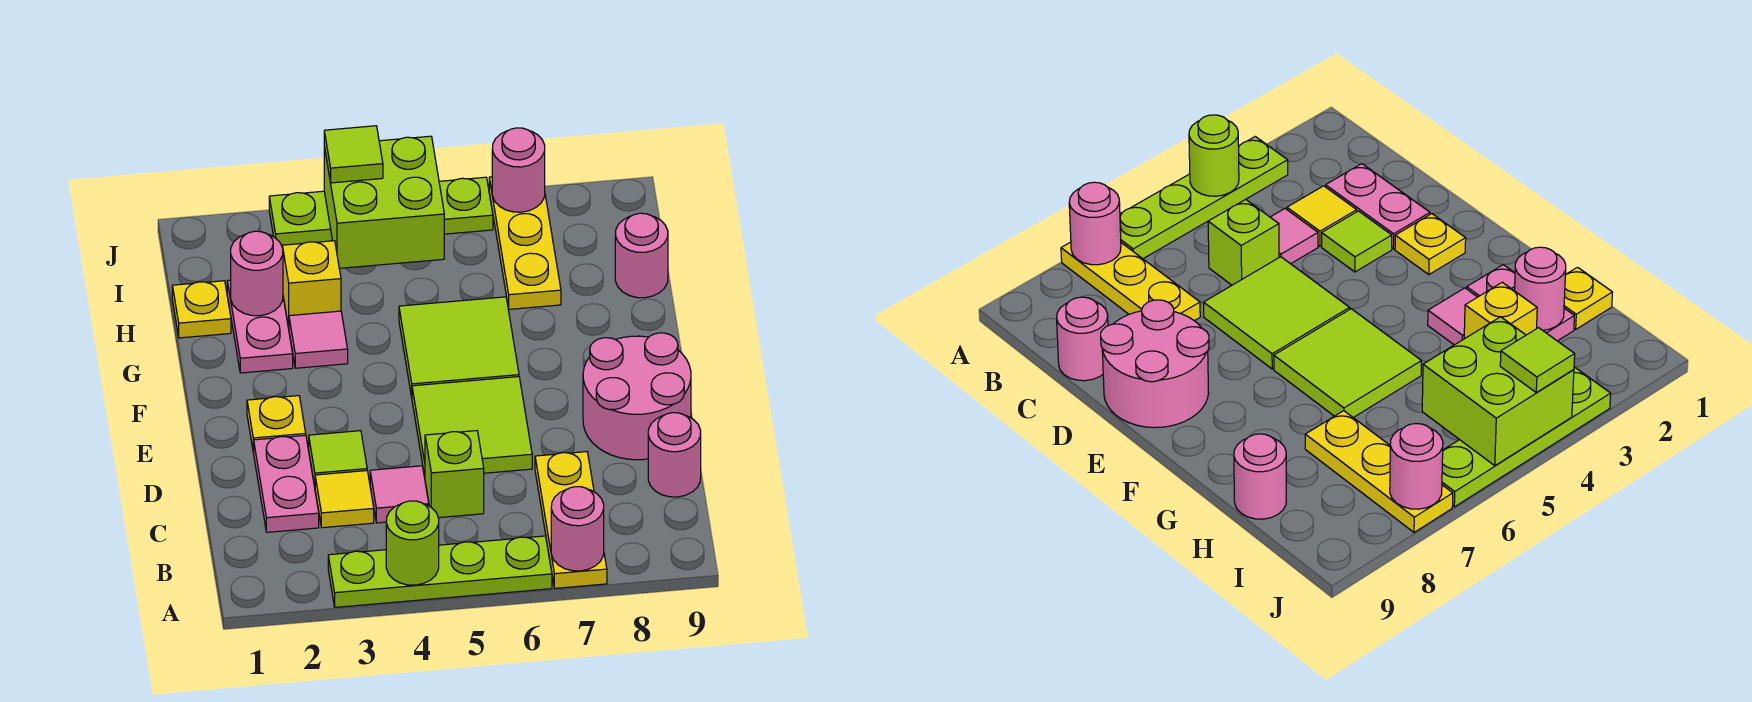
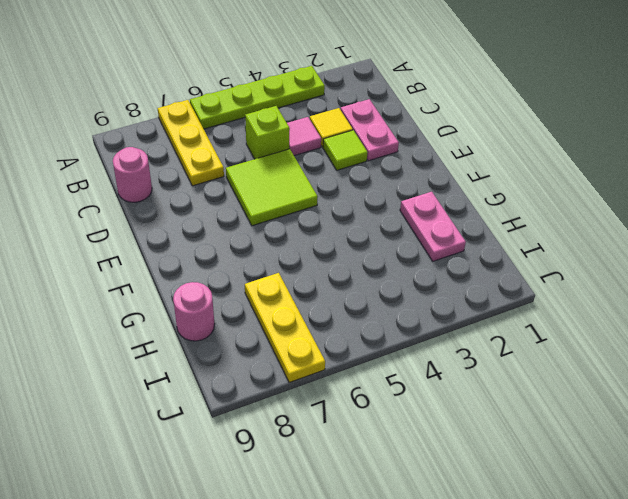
none -> pink 2x2 round brick [583,333,691,460]
none -> yellow 1x1 plate [247,396,306,452]
none -> lime 2x2 tile [399,297,519,397]

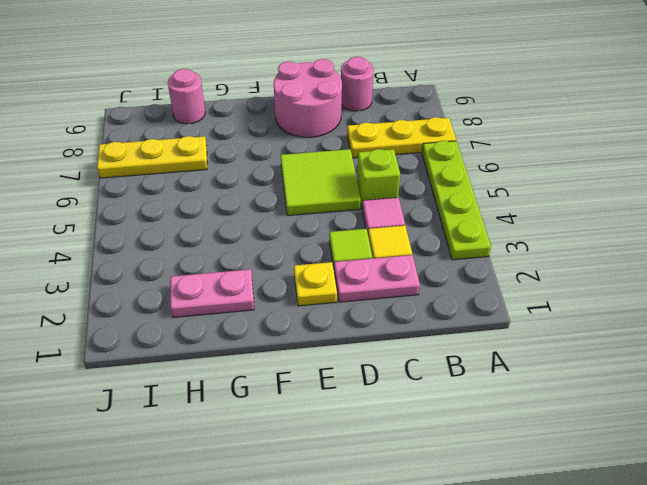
none -> lime 2x2 tile [399,297,519,397]
none -> pink 1x1 tile [289,311,348,368]
none -> yellow 1x1 plate [172,281,231,338]

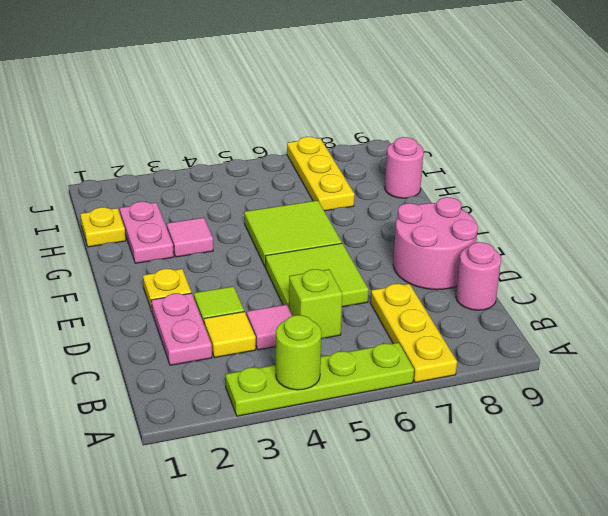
none -> yellow 1x1 brick [282,241,341,328]
none -> lime 1x4 plate [269,177,493,246]
none -> pink 1x1 round brick [551,487,604,571]

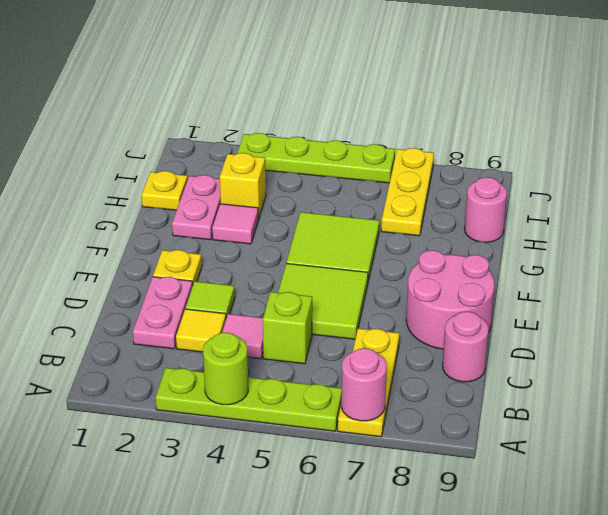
none -> pink 1x1 round brick [231,231,283,316]
none -> lime 2x2 brick [324,136,444,268]
none -> pink 1x1 round brick [492,128,545,212]

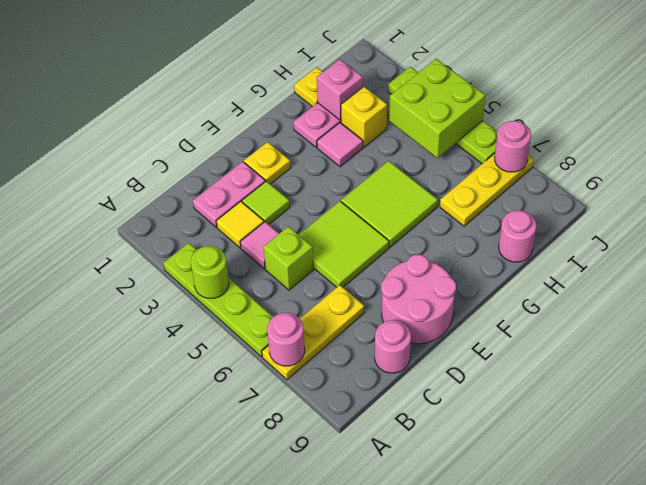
pink 1x1 brick [317,59,363,120] -> pink 1x1 round brick [231,231,283,316]
none -> lime 1x1 tile [324,126,383,183]

